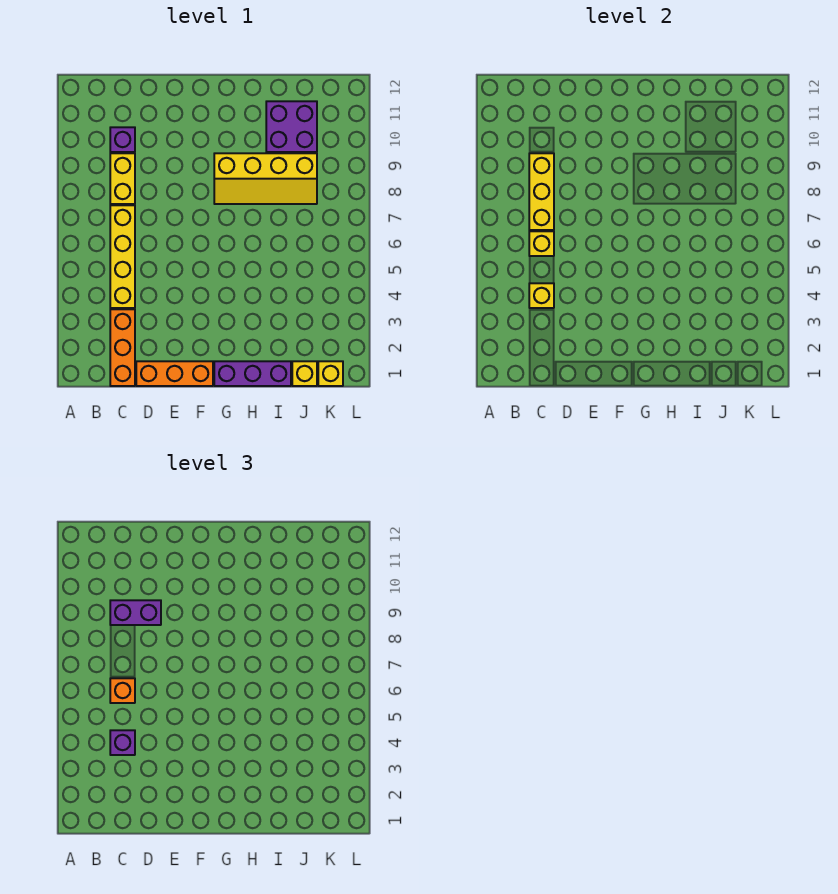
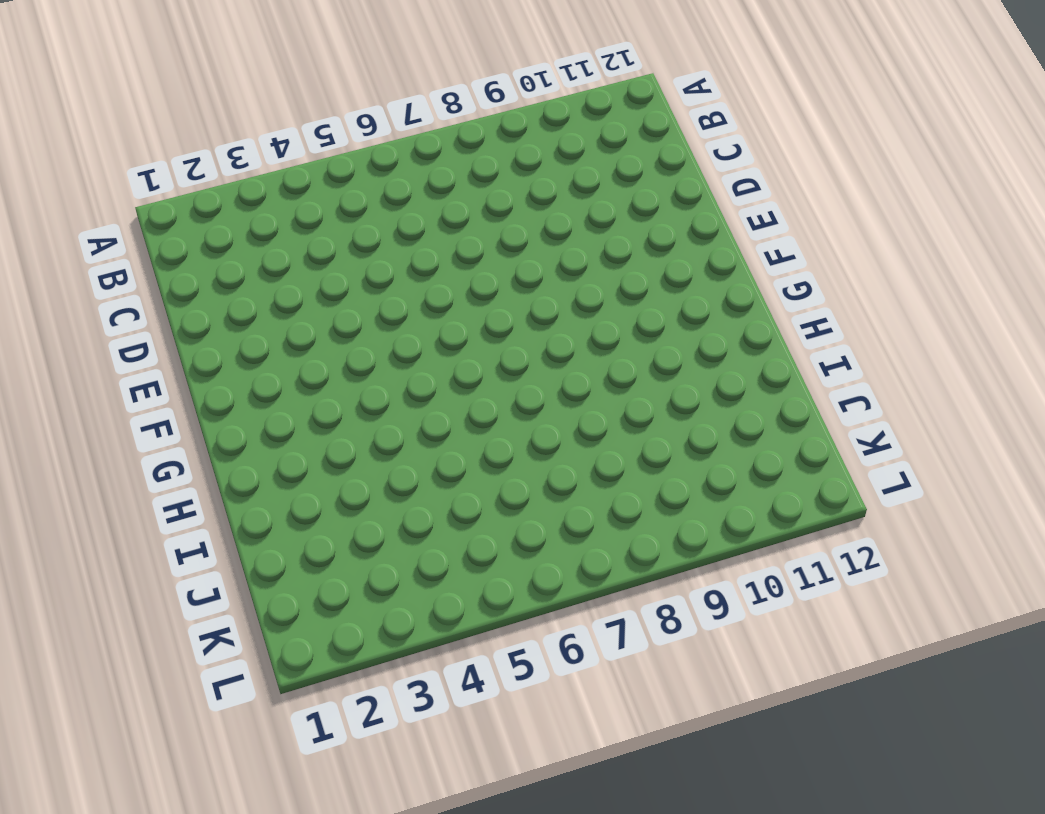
none -> orange 1x3 brick [110,309,135,386]
none -> yellow 1x4 brick [110,205,135,308]
none -> yellow 1x2 brick [110,153,135,204]

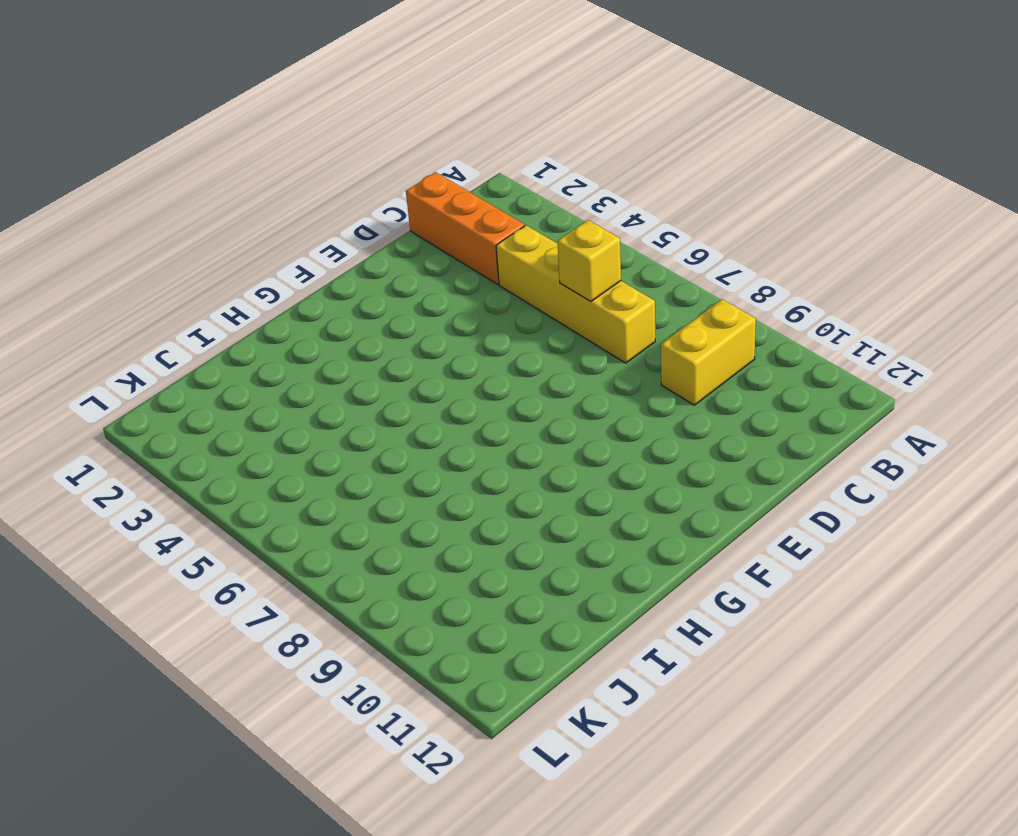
yellow 1x2 brick [661,299,756,405] -> yellow 1x2 brick turned to [110,153,135,204]
none -> purple 1x1 brick [110,127,135,152]
none -> orange 1x3 brick [136,361,213,386]
none -> purple 1x3 brick [214,361,291,386]

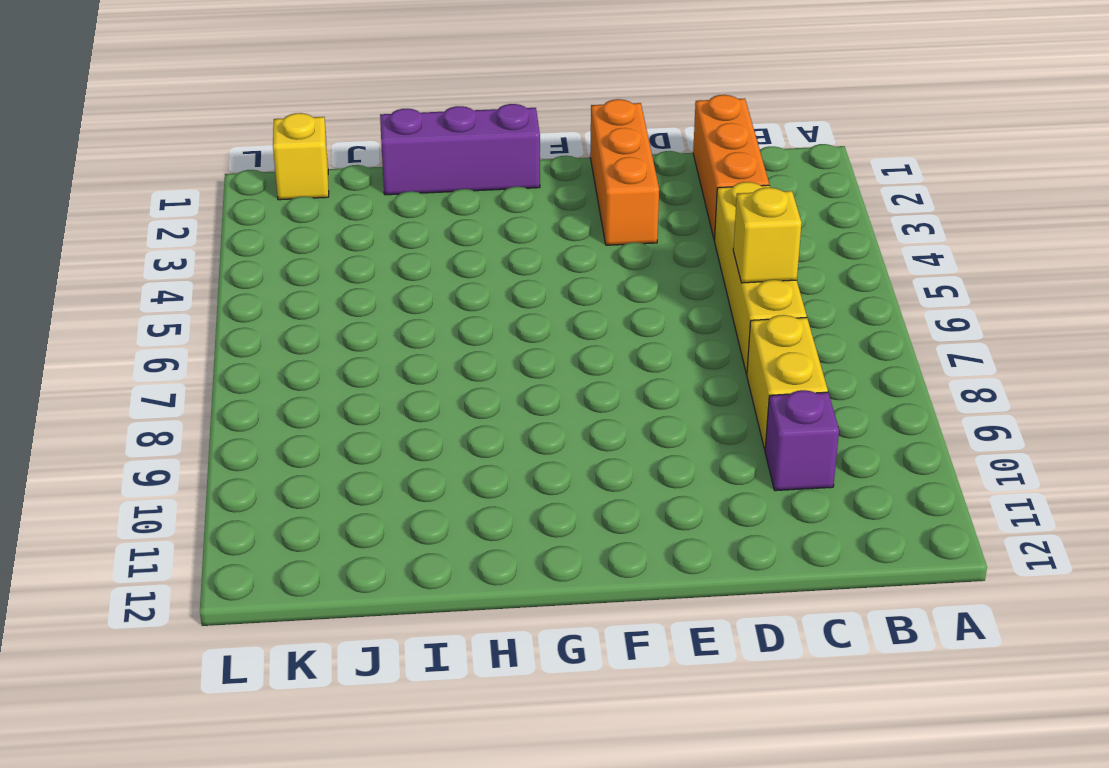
orange 1x3 brick [590,99,659,245] -> orange 1x3 brick turned to [136,361,213,386]
none -> yellow 2x4 slope [214,153,317,204]
none -> purple 2x2 brick [266,101,317,152]
none -> yellow 1x1 brick [292,361,317,386]

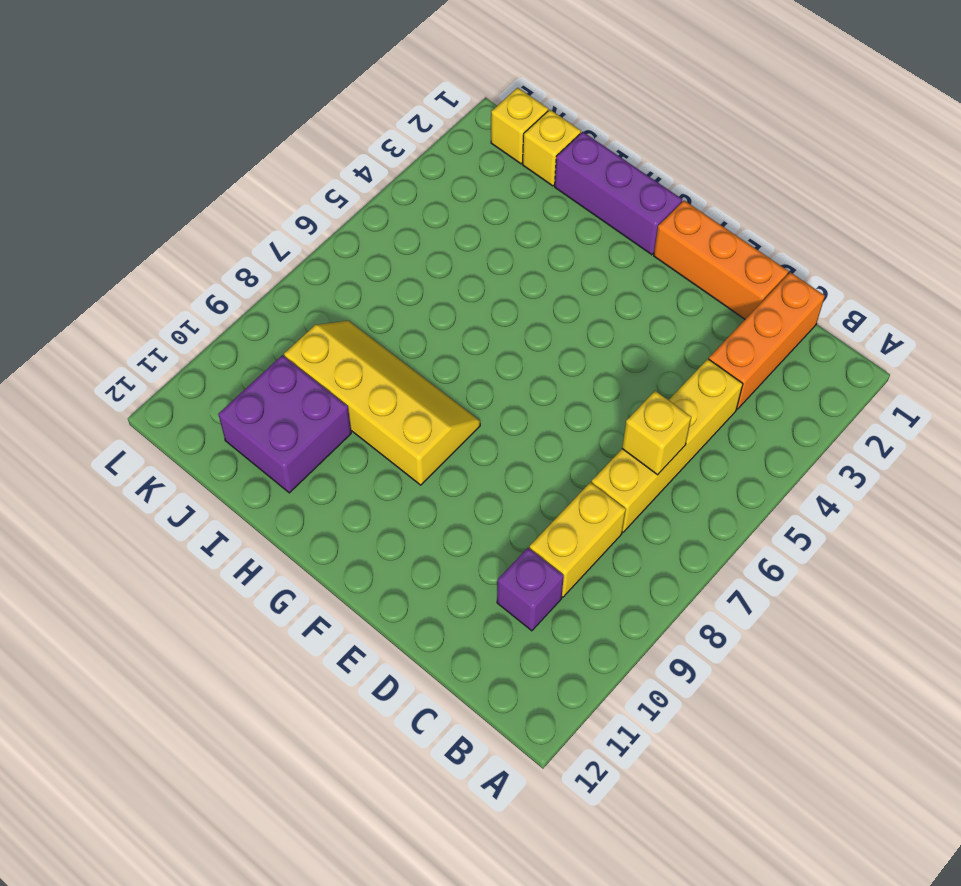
none -> yellow 1x1 brick [529,283,554,308]
none -> yellow 1x3 brick [529,153,554,230]
none -> purple 1x1 brick [110,730,135,755]

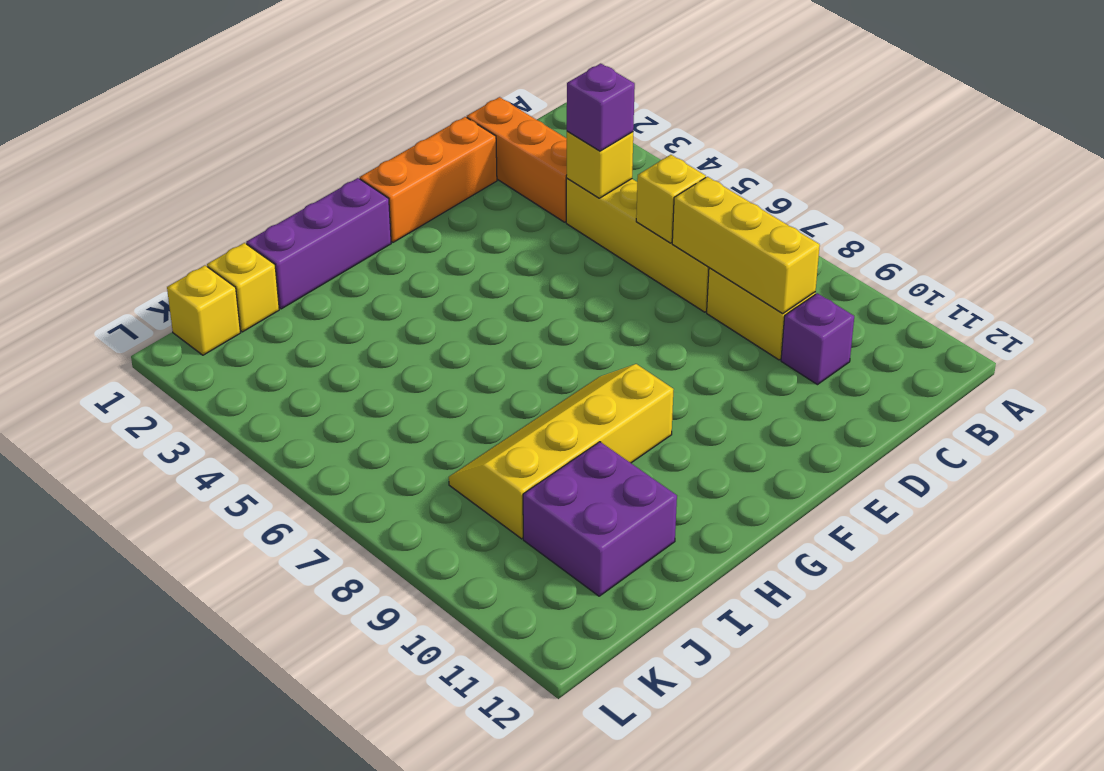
none -> orange 1x1 brick [110,678,135,703]
none -> purple 1x2 brick [110,600,161,625]

